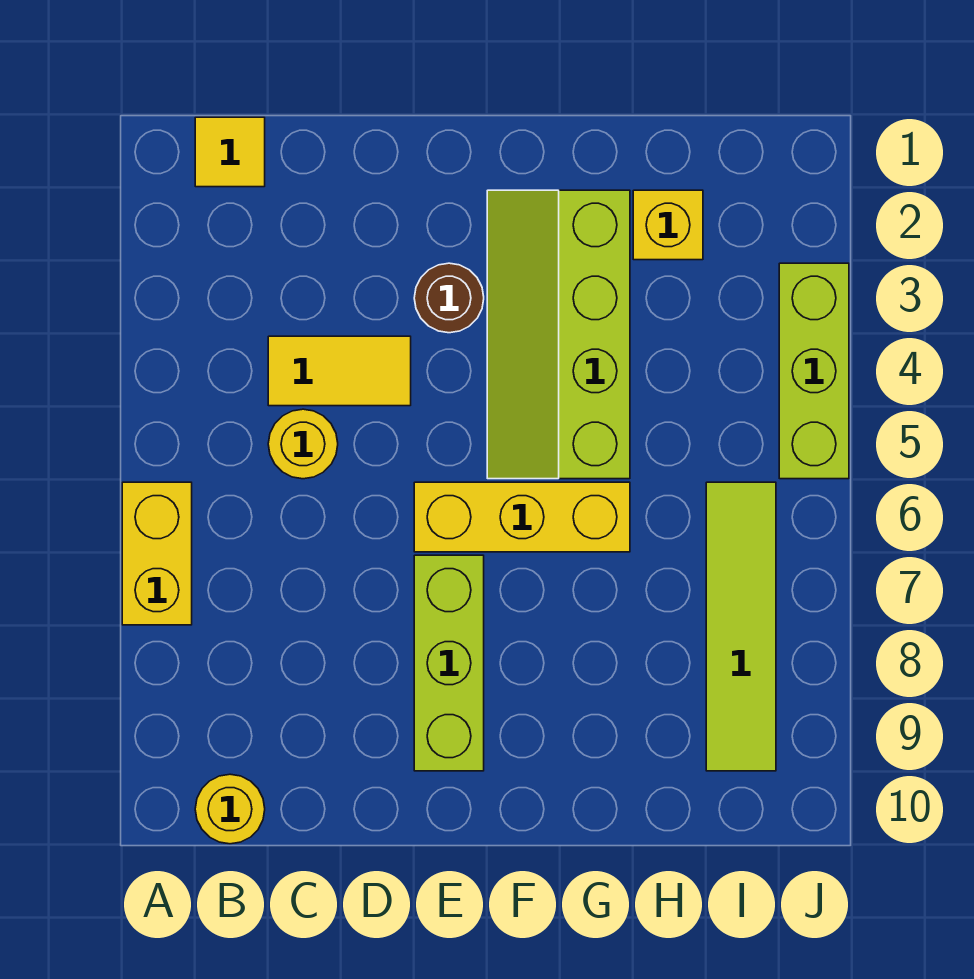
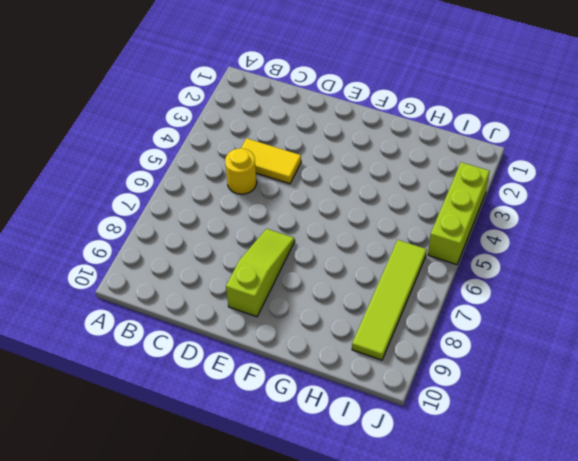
lime 1x3 slope [226,229,295,317] -> lime 1x3 brick [414,555,484,771]
none -> yellow 1x2 brick [122,482,192,625]
none -> yellow 1x1 tile [195,117,265,187]
none -> yellow 1x1 round brick [195,774,265,844]

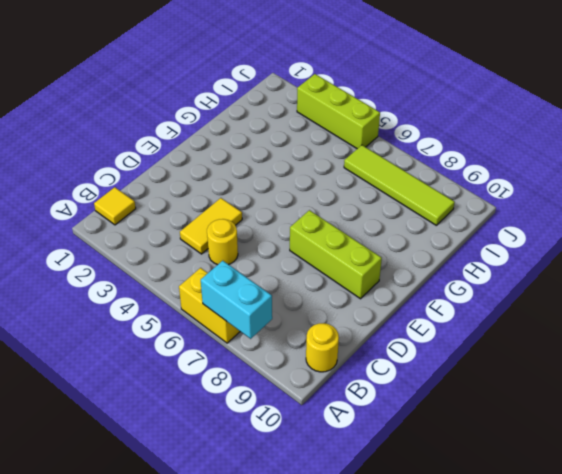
cyan 1x2 brick [201,261,272,339] -> none
none -> brown 1x1 round brick [414,263,484,333]
none -> yellow 1x3 brick [414,482,630,552]
none -> lime 2x4 slope [487,190,630,479]

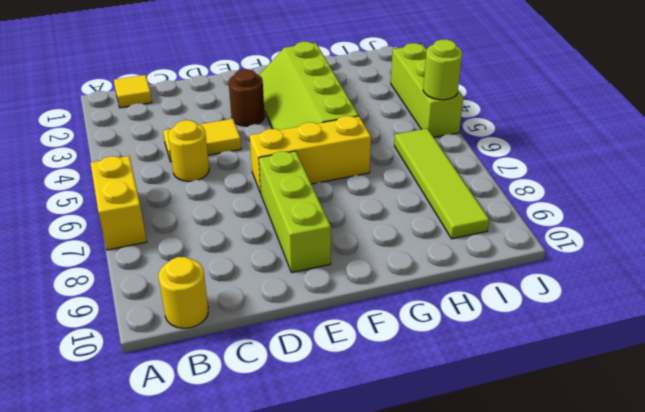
lime 1x1 round brick [423,39,462,100] -> none
none -> yellow 1x1 brick [633,190,703,260]

